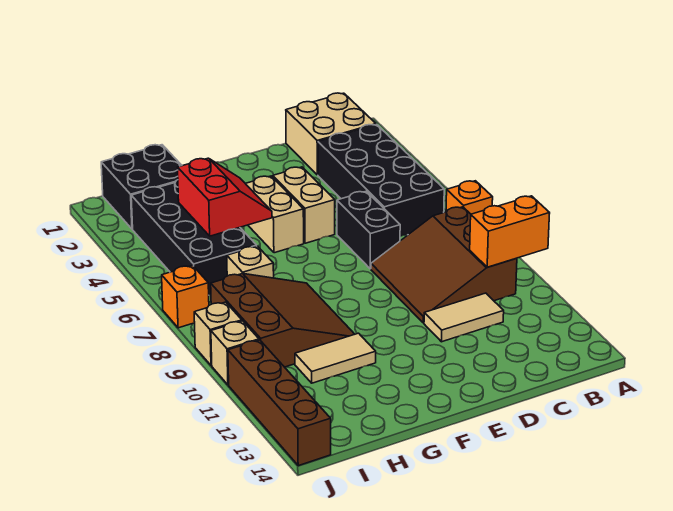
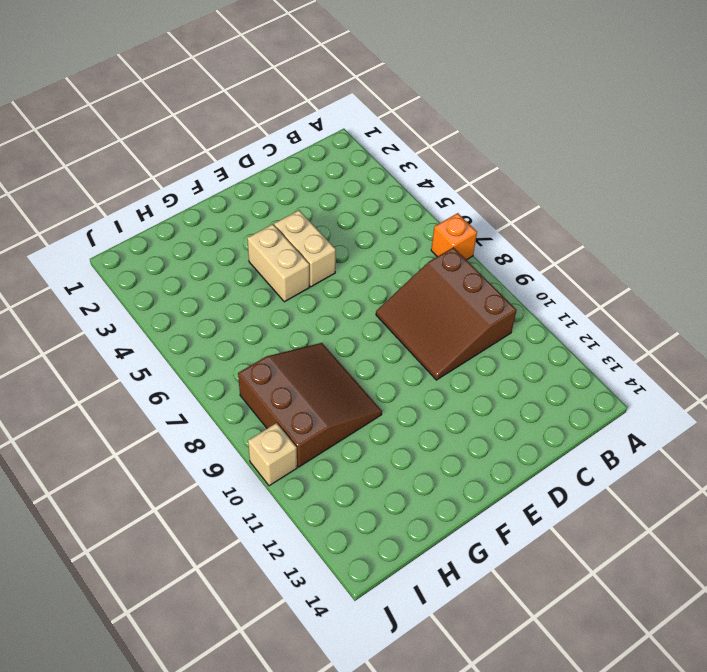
none -> tan 2x2 brick [286,93,376,175]
none -> black 2x4 brick [318,125,444,237]
none -> tan 1x2 tile [424,293,504,342]

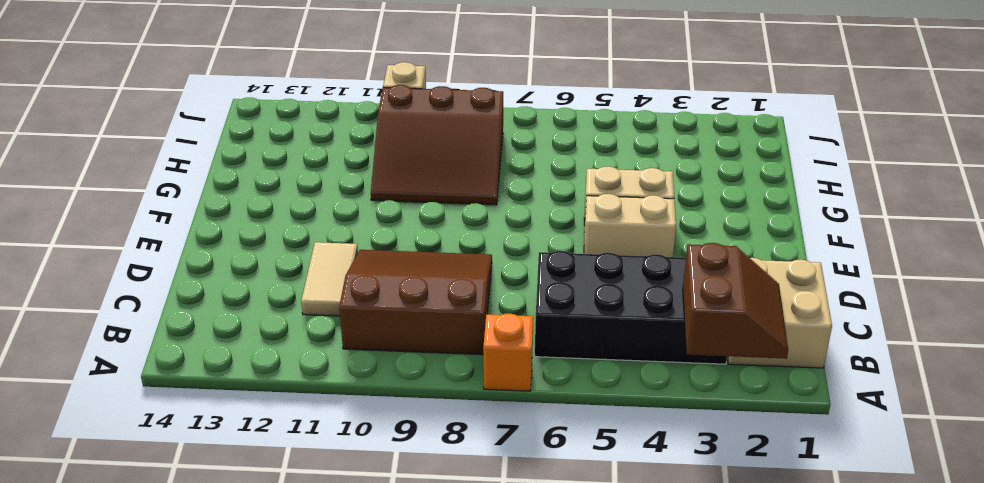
brown 2x2 slope [683,243,788,359] -> none
none -> black 1x2 brick [337,191,400,269]
none -> tan 1x2 tile [295,333,376,383]
none -> black 2x2 brick [101,145,182,229]

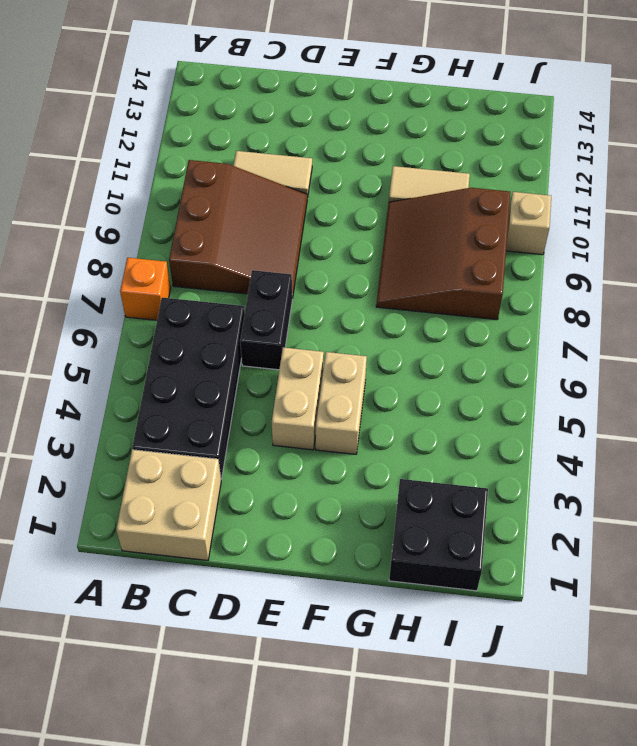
none -> black 2x4 brick [131,180,257,295]
none -> tan 1x1 brick [227,246,274,278]
none -> orange 1x1 brick [162,266,209,328]

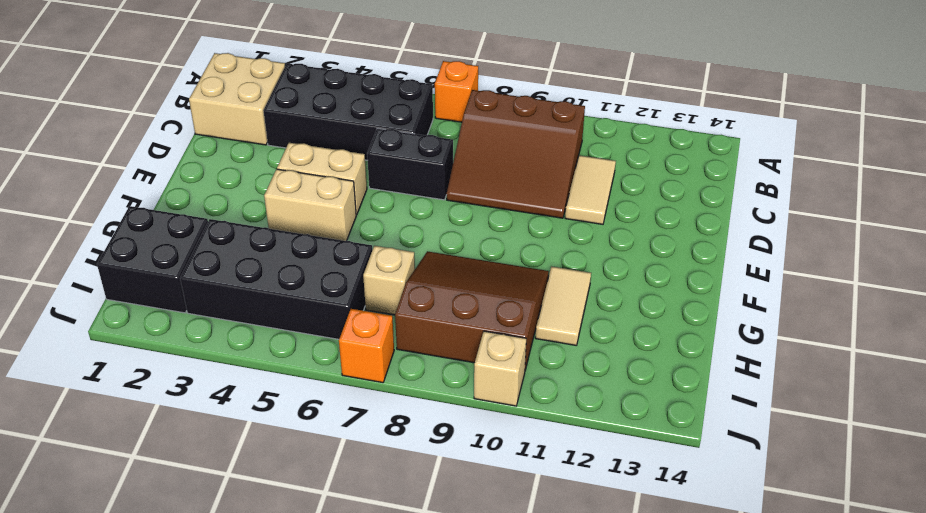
none -> tan 1x1 brick [194,302,242,366]
none -> brown 1x4 brick [228,340,331,466]
none -> orange 1x2 brick [470,196,550,267]

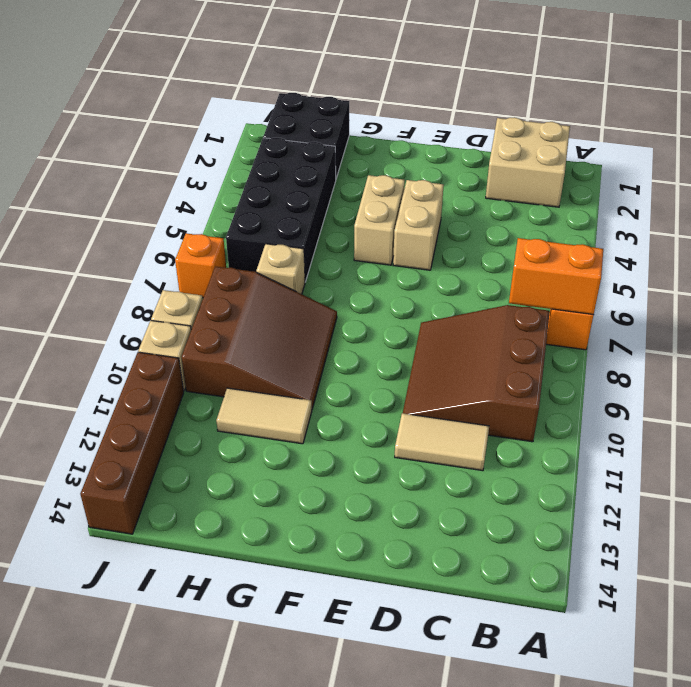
orange 1x2 brick [509,238,603,315] -> orange 1x2 brick moved to [470,196,550,267]
none -> black 2x4 brick [318,125,444,237]
none -> black 1x2 brick [337,191,400,269]
none -> red 2x2 slope [178,158,272,236]

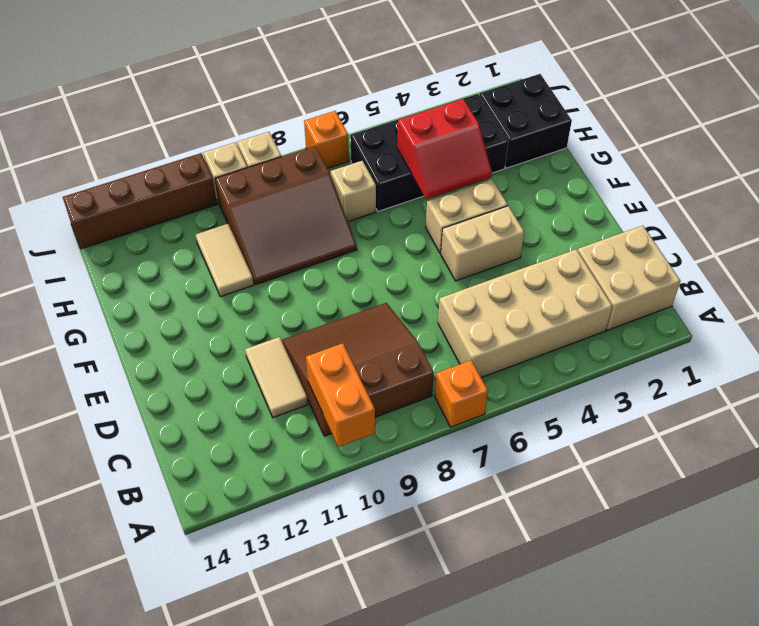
tan 2x4 brick [438,249,612,378] -> black 2x4 brick [318,125,444,237]
none -> black 1x2 brick [337,191,400,269]

